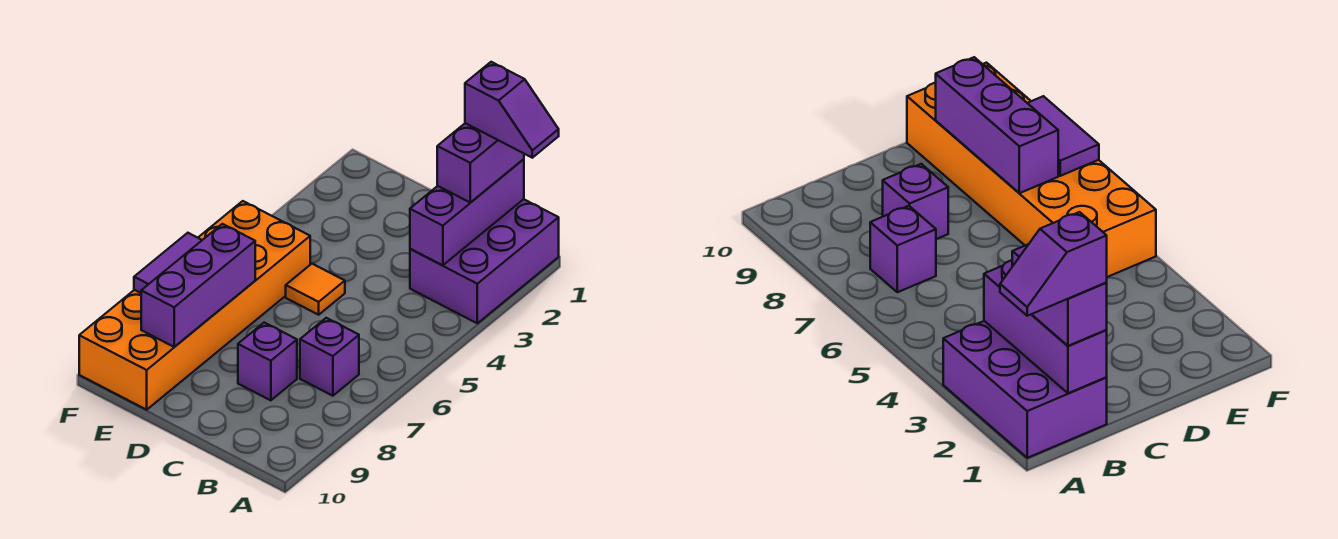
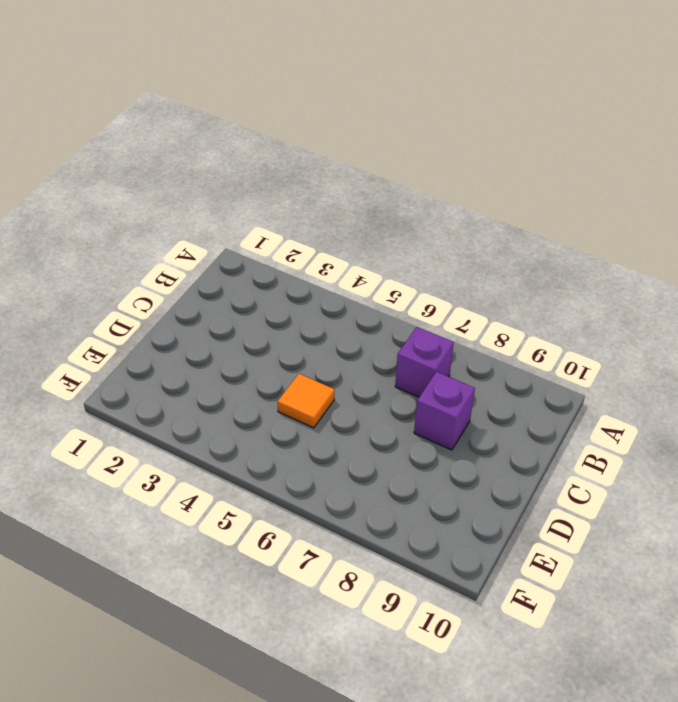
none -> purple 2x3 brick [410,199,559,323]
none -> orange 2x6 brick [79,201,310,410]

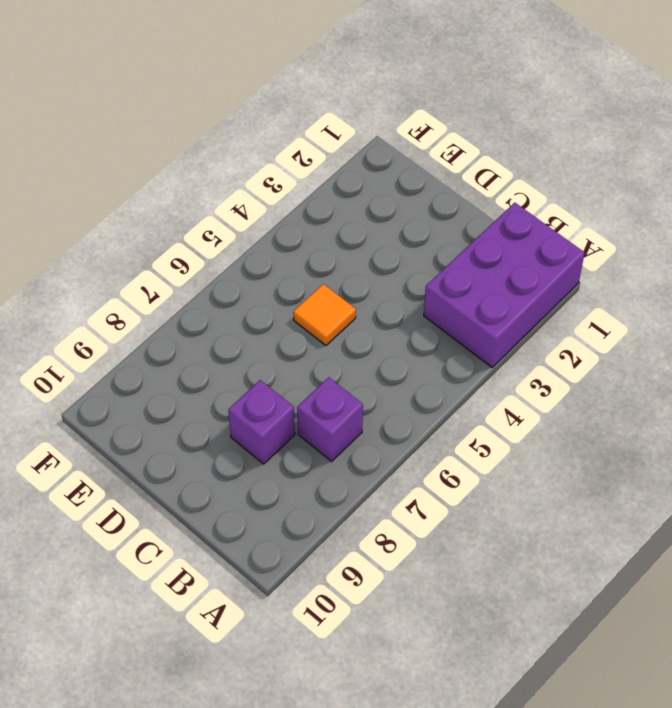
none -> orange 2x6 brick [79,201,310,410]
none -> purple 1x3 brick [410,159,524,266]

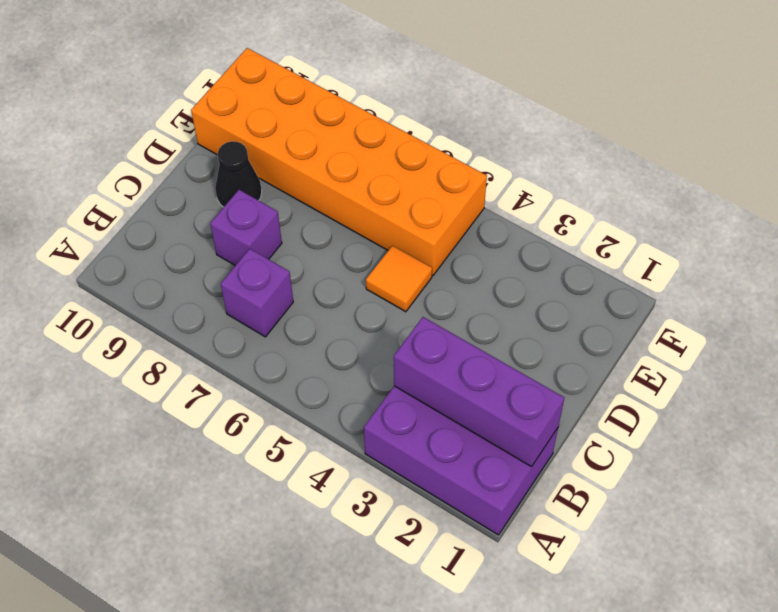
black 1x1 cone [215,141,262,207] -> none
none -> purple 1x3 brick [141,224,255,347]
none -> purple 1x2 tile [134,233,202,293]

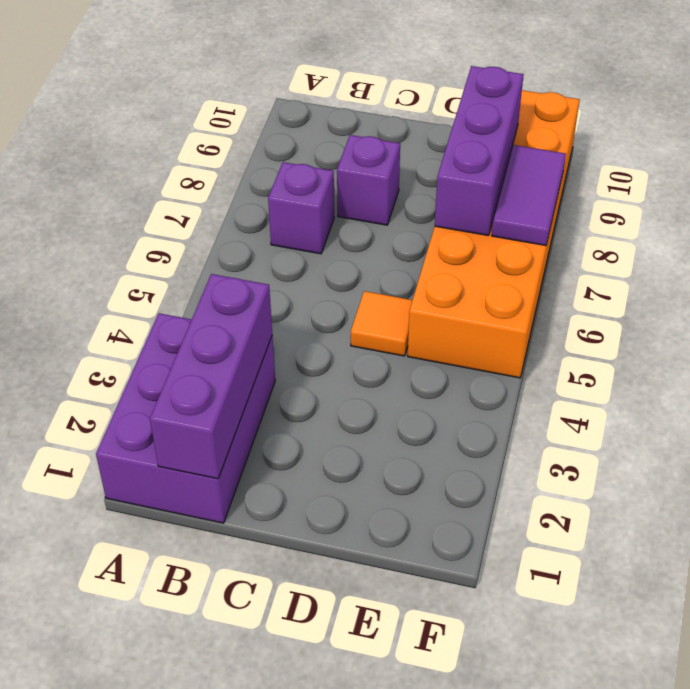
none -> purple 1x2 brick [437,123,524,203]
none -> purple 1x2 slope [465,62,559,158]

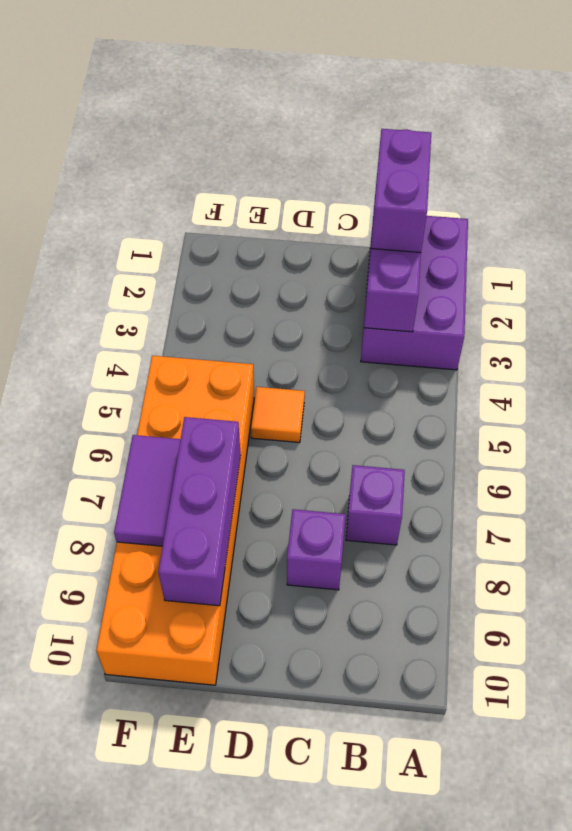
none -> purple 1x2 slope [465,62,559,158]

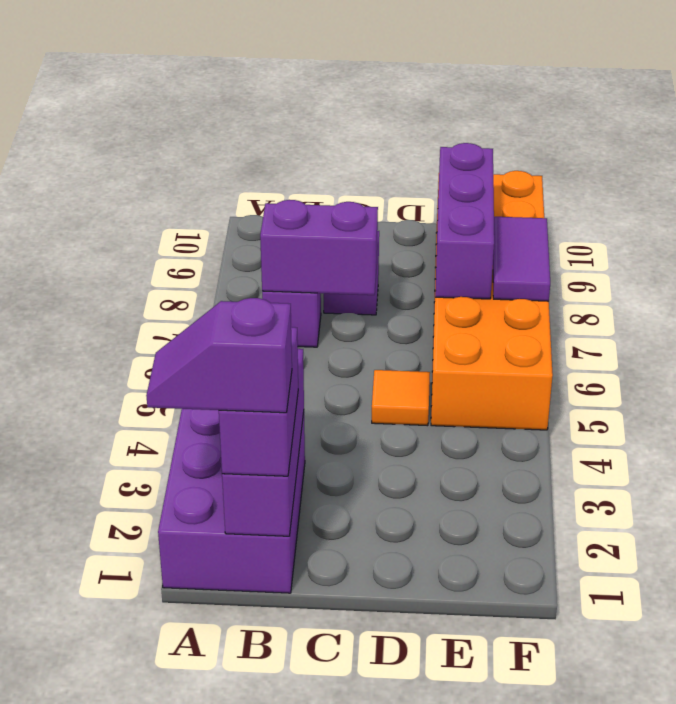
purple 1x2 brick [260,200,378,295] -> none

